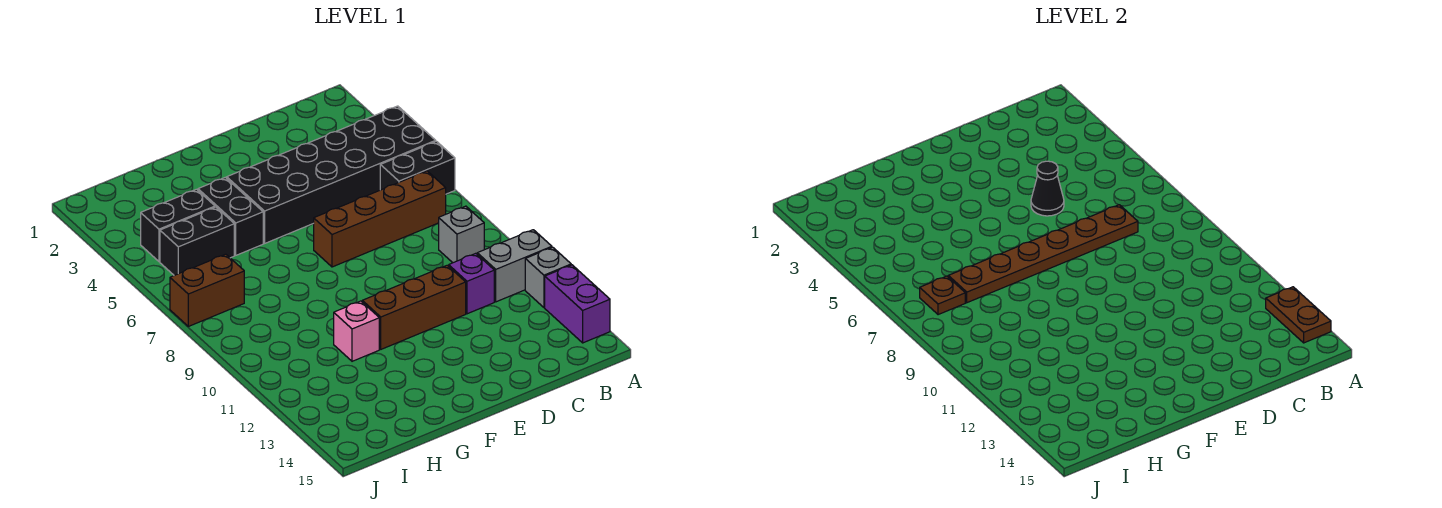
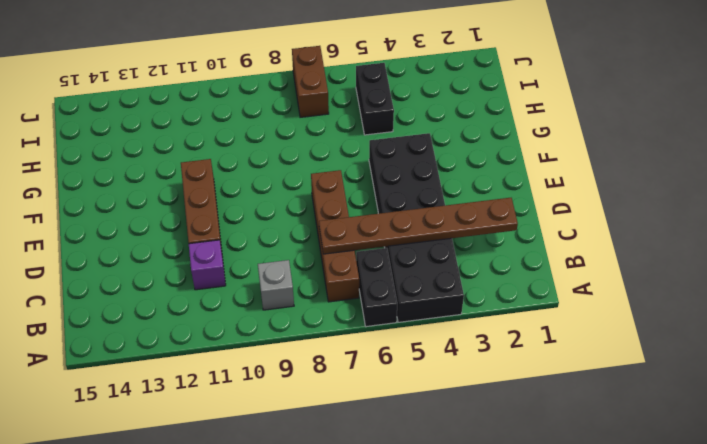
brown 1x6 plate [319,198,518,254] -> brown 1x6 plate turned to [948,205,1138,303]
none -> grey 1x2 brick [477,230,552,302]
none -> grey 1x1 brick [525,247,571,308]
none -> purple 1x2 brick [545,265,610,343]

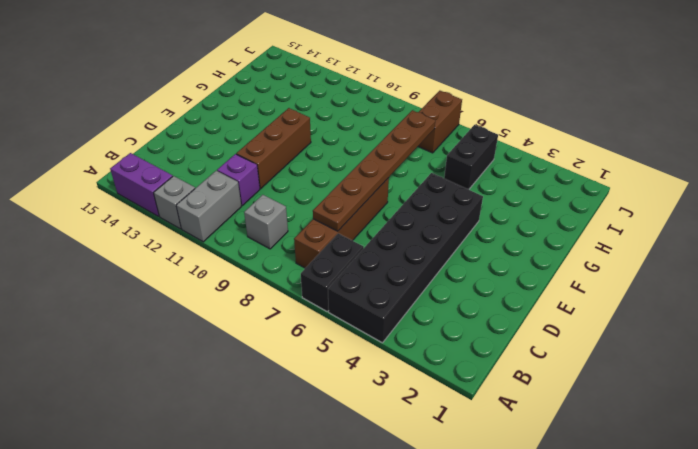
none -> black 1x2 brick [198,177,263,255]
none -> pink 1x1 brick [334,301,379,361]
none -> black 1x2 brick [141,189,215,262]

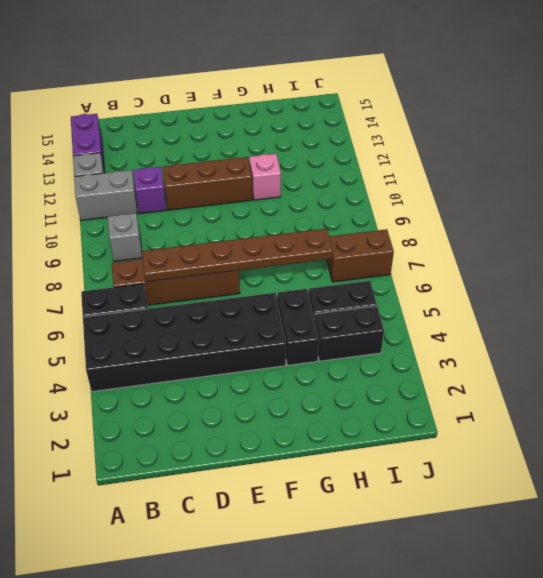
none -> brown 1x2 plate [1266,287,1331,343]
none -> black 1x1 cone [1031,161,1064,216]
none -> brown 1x1 plate [920,276,965,315]

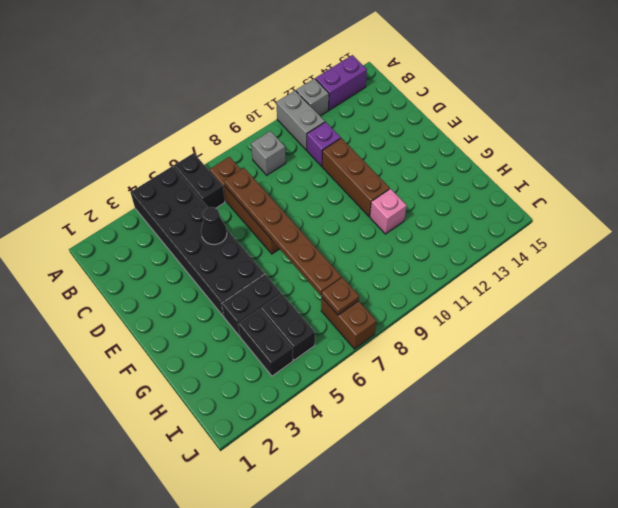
none -> brown 1x2 plate [1266,287,1331,343]

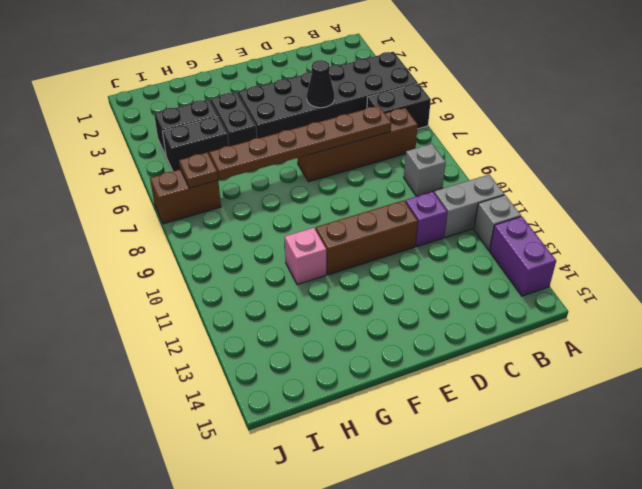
none -> brown 1x2 plate [1266,287,1331,343]

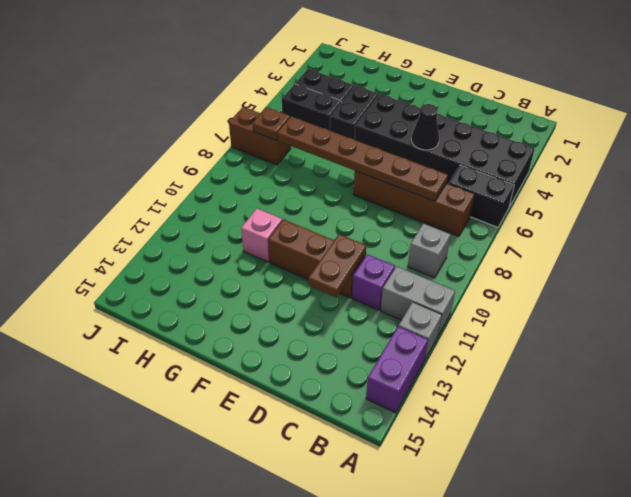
brown 1x2 plate [308,234,366,297] -> brown 1x2 plate moved to [1266,287,1331,343]

